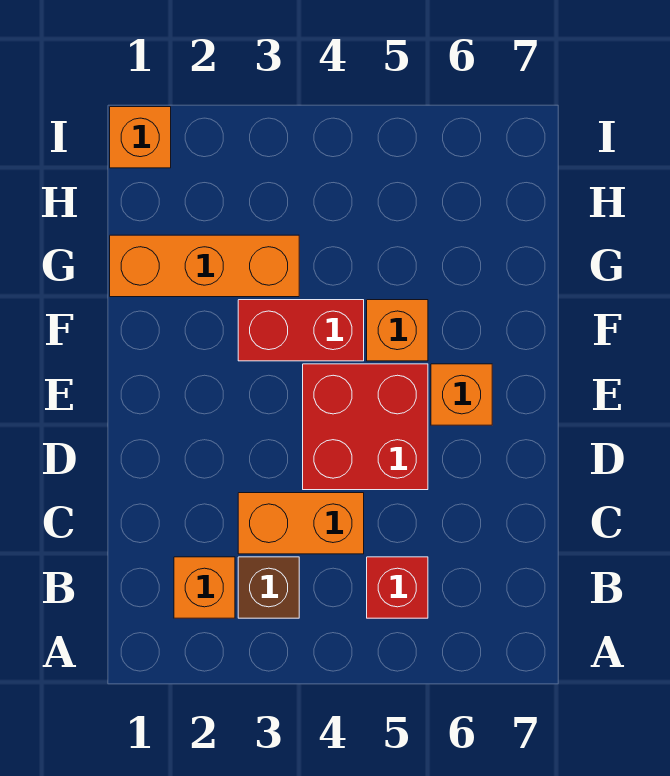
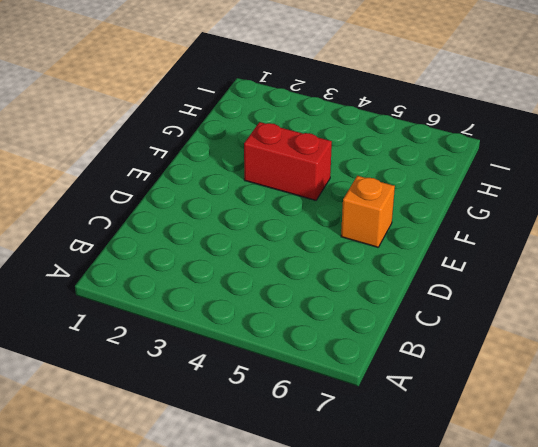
none -> orange 1x1 brick [174,557,235,618]
none -> brown 1x1 brick [238,557,299,618]

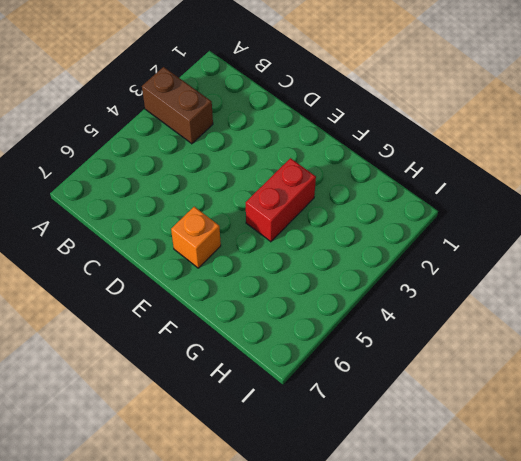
brown 1x2 brick [142,67,213,144] -> brown 1x1 brick [238,557,299,618]
none -> orange 1x1 brick [174,557,235,618]
none -> red 1x1 brick [367,557,428,618]

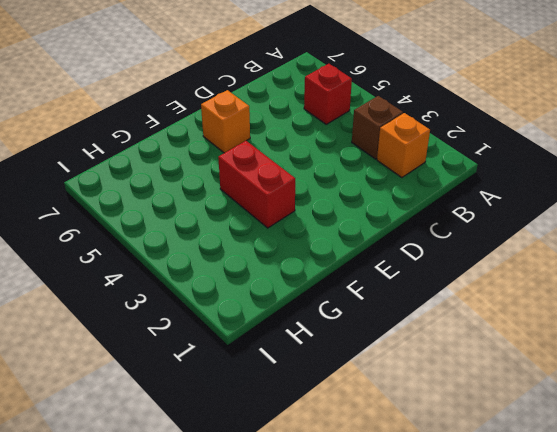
none -> orange 1x2 brick [238,493,364,554]
none -> red 2x2 brick [303,364,428,490]

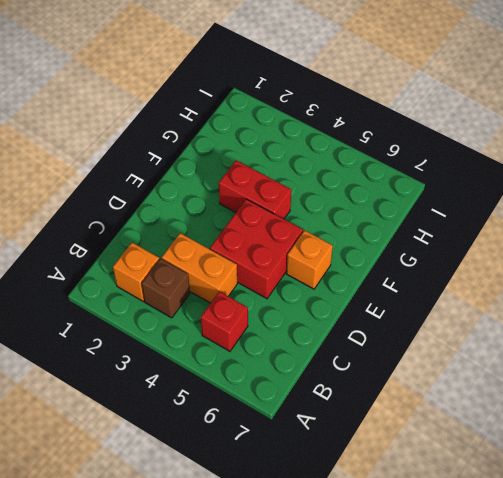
none -> orange 1x1 brick [367,300,428,361]
none -> orange 1x3 brick [110,235,299,297]

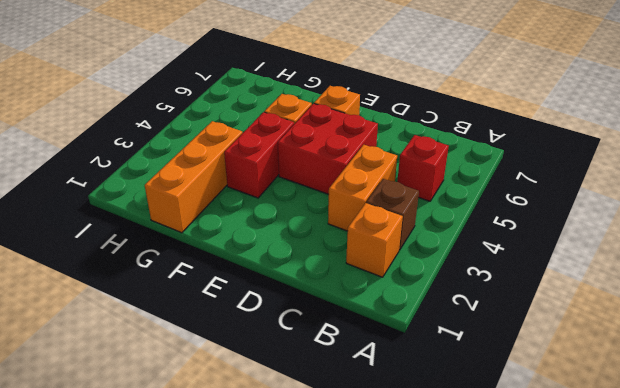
none -> orange 1x1 brick [110,107,171,168]

